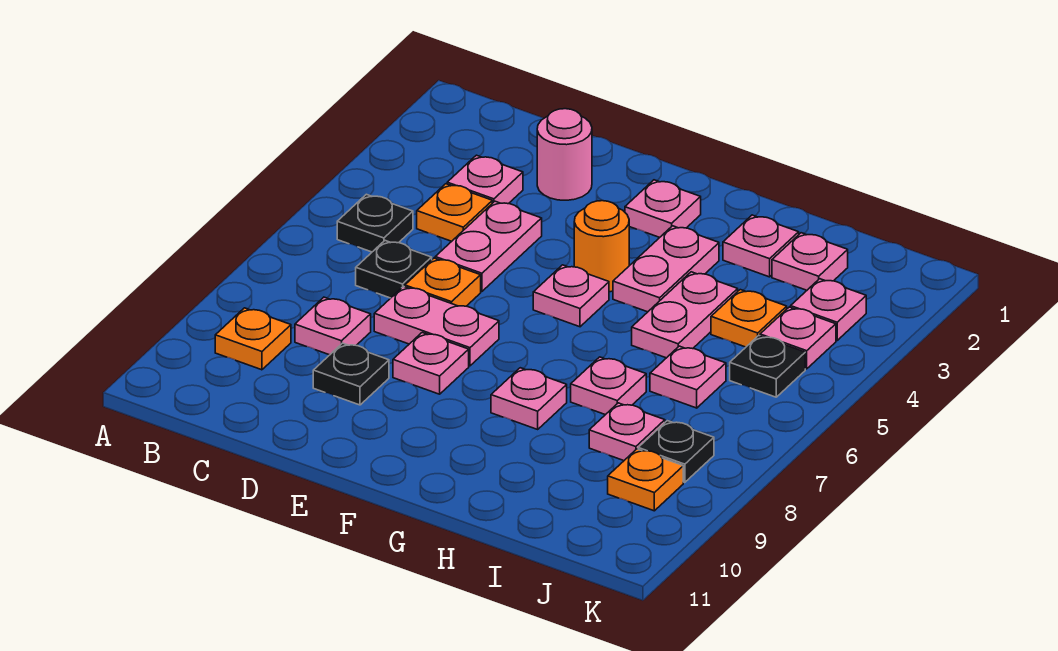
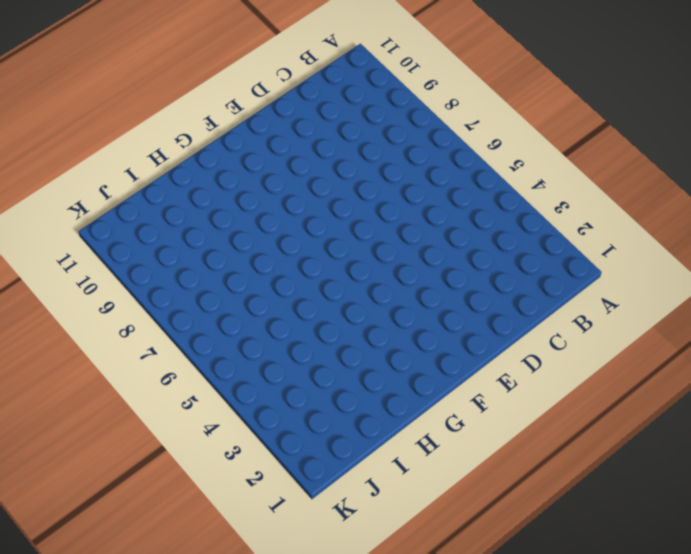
none -> black 1x1 plate [337,194,413,252]
none -> orange 1x1 plate [215,308,291,370]
none -> pink 1x1 plate [447,155,523,204]

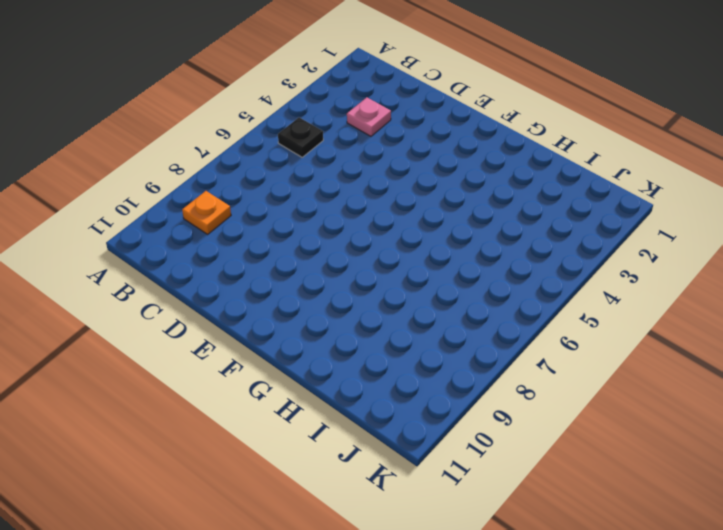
none -> orange 1x1 plate [417,184,492,241]
none -> black 1x1 plate [356,241,432,298]
none -> pink 1x1 plate [295,297,371,355]

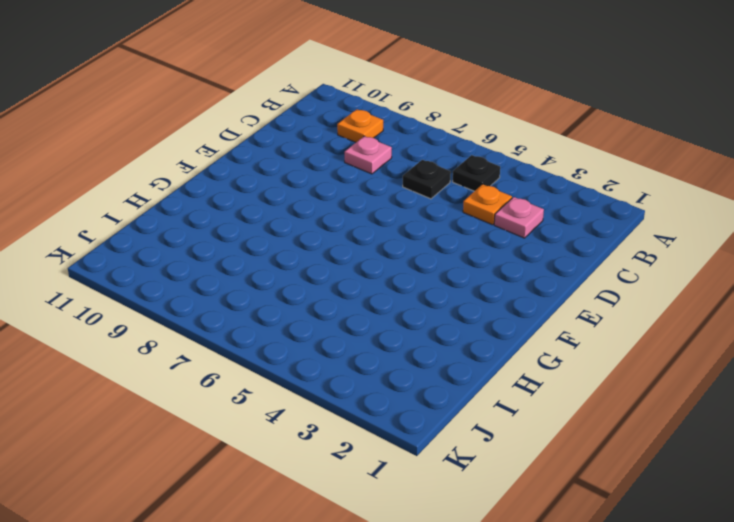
none -> pink 1x1 round brick [537,109,592,200]
none -> pink 1x2 plate [435,201,542,291]
none -> orange 1x1 plate [405,258,481,306]

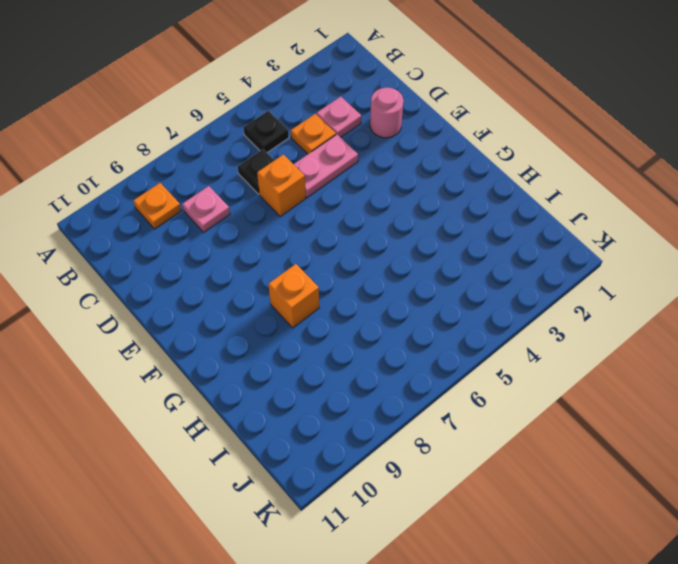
orange 1x1 brick [257,154,306,216] -> orange 1x1 plate [405,258,481,306]
orange 1x1 brick [268,264,319,328] -> pink 1x1 plate [491,368,567,429]
none -> pink 1x2 plate [374,286,499,366]
none -> black 1x1 plate [313,343,389,405]
none -> pink 1x1 plate [393,333,469,394]

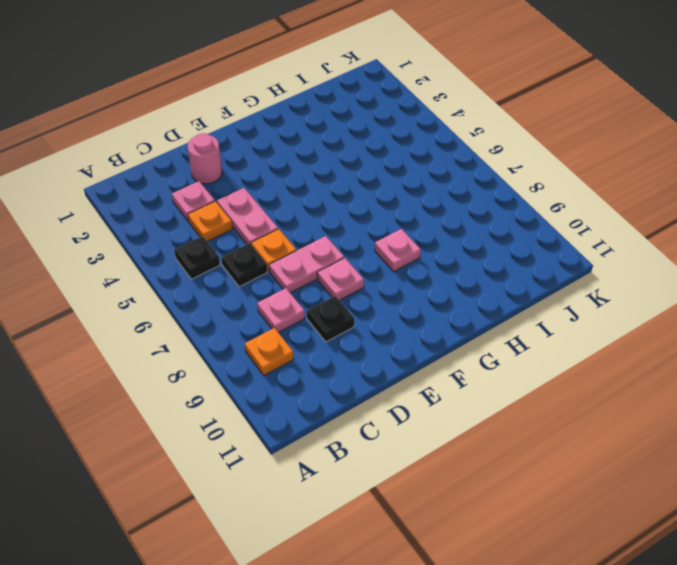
none -> pink 1x1 plate [625,180,701,237]
none -> orange 1x1 round brick [574,201,629,292]
none -> pink 1x1 plate [533,265,609,327]

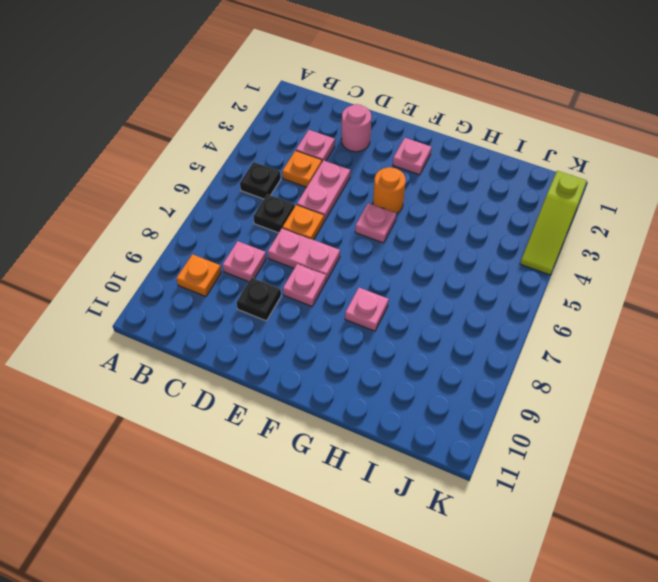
lime 1x3 slope [520,171,587,275] -> none
none -> pink 1x2 plate [613,226,719,312]
none -> pink 1x1 plate [723,215,799,277]
none -> pink 1x2 plate [632,272,738,358]

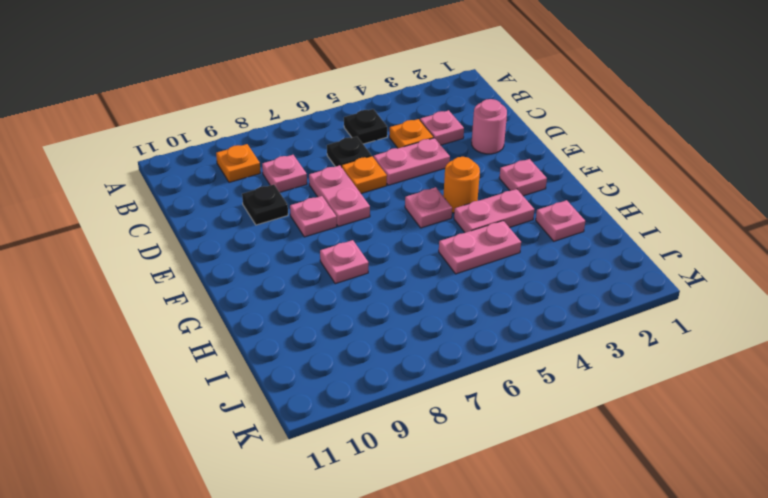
none -> pink 1x1 plate [571,357,646,415]
none -> pink 1x1 plate [772,233,848,290]
none -> orange 1x1 plate [711,290,787,347]

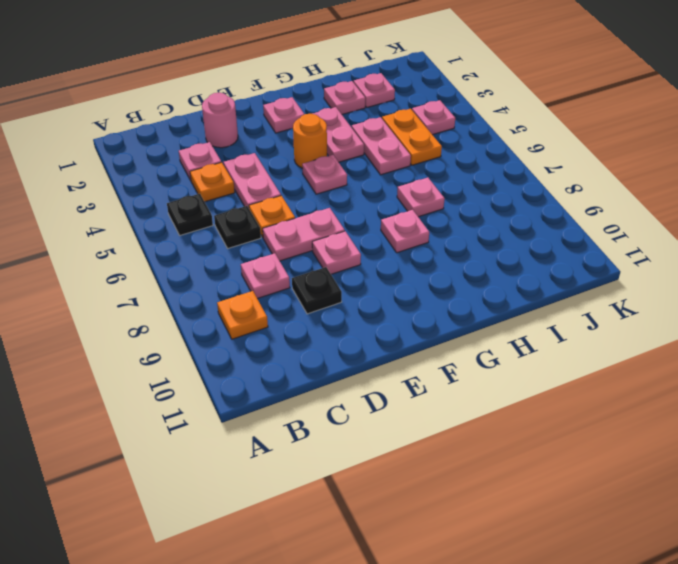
orange 1x2 plate [382,109,442,165] -> orange 1x1 plate [711,290,787,347]
none -> pink 1x1 plate [650,346,726,408]
none -> pink 1x1 plate [589,403,665,461]
none -> pink 1x1 plate [791,279,866,340]

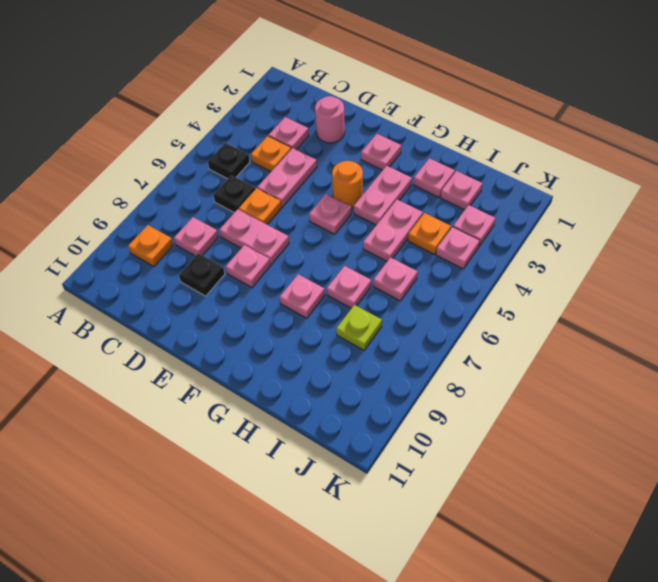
lime 1x1 plate [336,305,382,350] -> pink 1x1 plate [589,403,665,461]
none -> black 1x1 plate [730,336,805,397]
none -> black 1x1 plate [638,421,714,482]
none -> orange 1x1 plate [608,449,683,511]

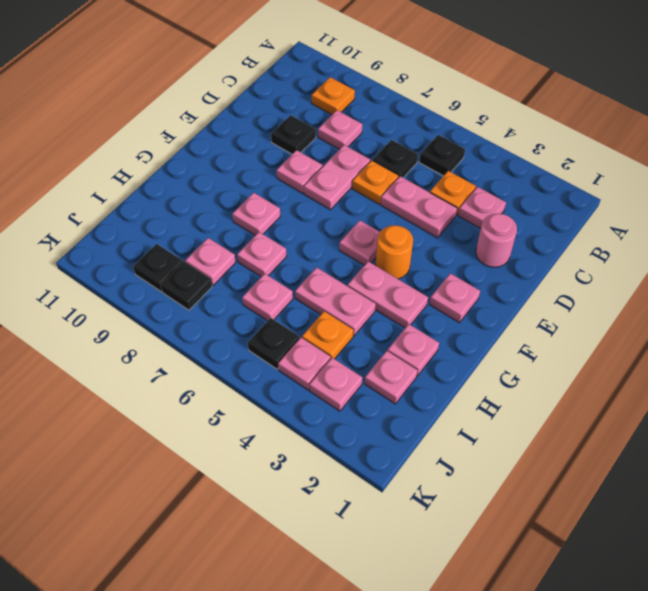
black 1x1 plate [133,244,183,292] -> orange 1x1 plate [608,449,683,511]

